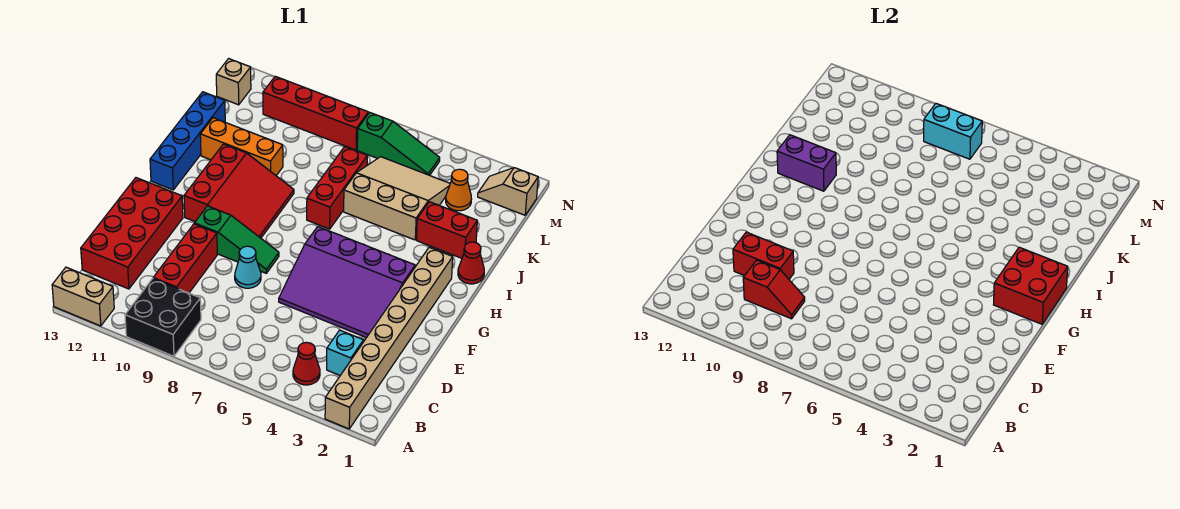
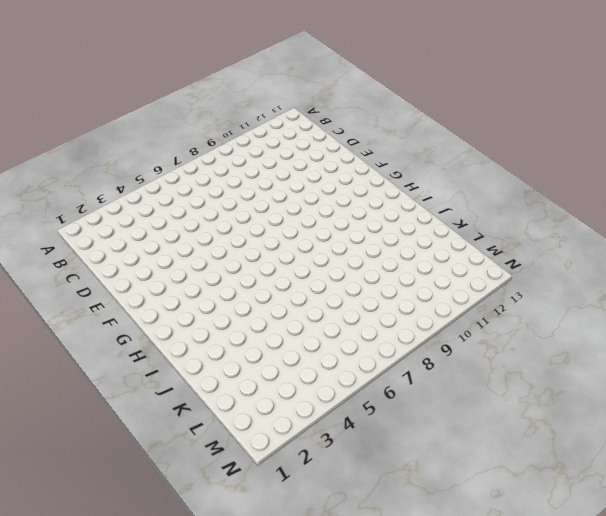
none -> tan 1x8 brick [325,247,453,429]
none -> black 2x2 brick [125,279,201,356]
none -> tan 1x2 brick [52,267,114,326]

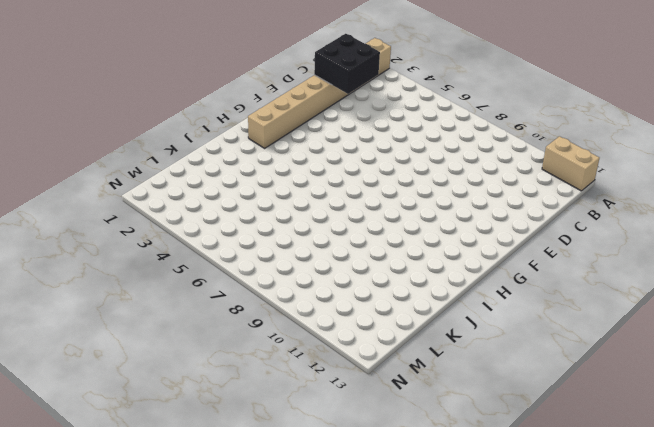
black 2x2 brick [314,34,380,94] -> black 2x2 brick moved to [125,279,201,356]
none -> red 1x1 cone [293,342,320,385]
none -> cyan 1x1 brick [327,330,364,375]
none -> red 1x3 brick [153,224,217,293]

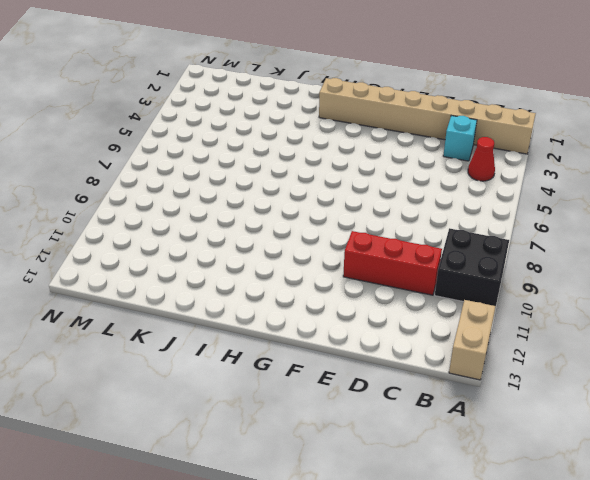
none -> red 2x4 brick [81,178,183,289]
none -> purple 3x4 slope [279,227,415,338]
none -> cyan 1x1 cone [235,246,261,288]

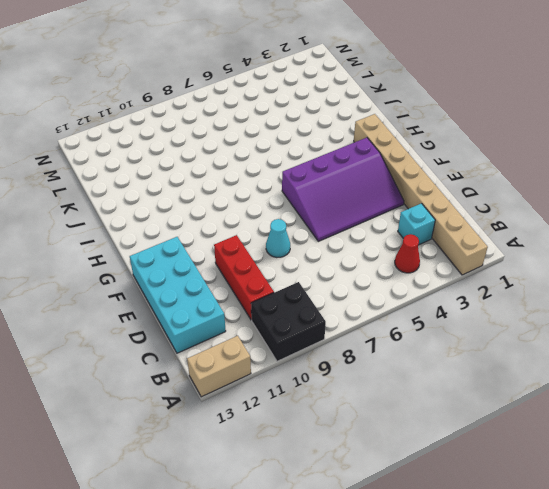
cyan 2x4 brick [130,237,226,353] -> red 2x4 brick [81,178,183,289]
none -> green 1x3 slope [195,206,279,273]
none -> red 3x3 slope [184,144,294,238]
none -> blue 1x4 brick [150,92,225,190]

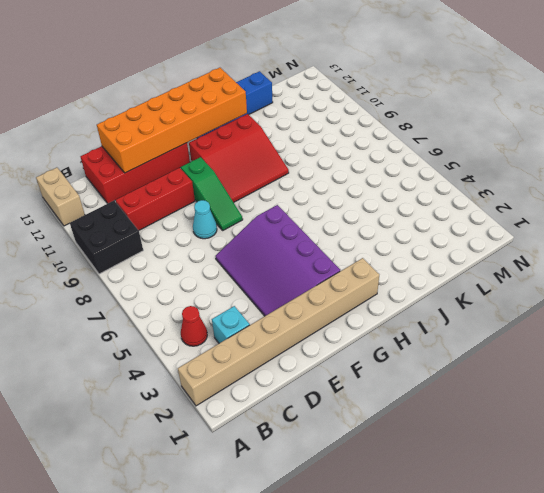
orange 2x6 brick [97,68,247,173] -> purple 1x2 brick [777,135,836,191]
none -> red 1x1 cone [458,242,484,284]
none -> red 1x3 brick [307,147,367,229]
none -> red 1x2 brick [417,202,477,258]

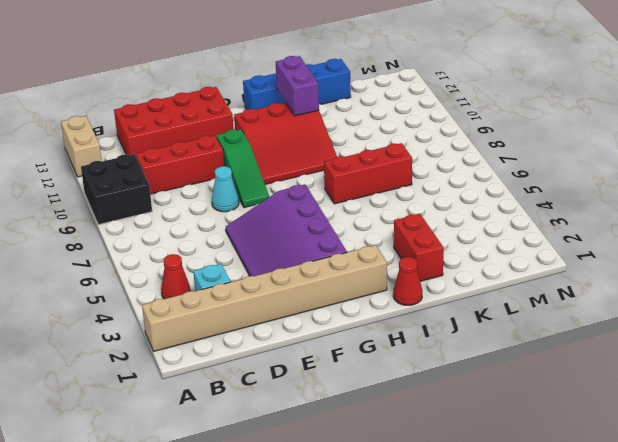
none -> tan 3x3 slope [344,157,450,240]
none -> orange 1x3 brick [200,118,283,176]
none -> orange 1x1 cone [446,169,471,211]

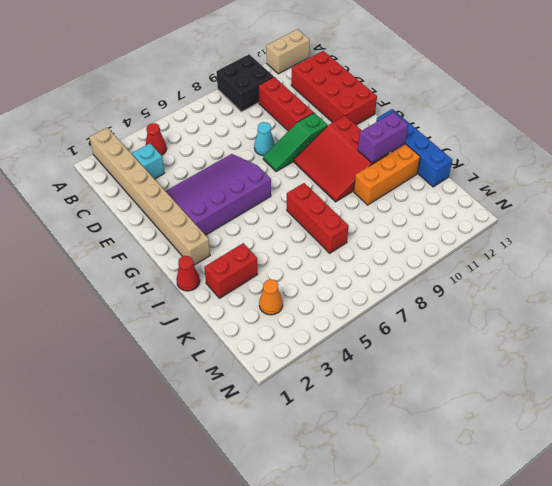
none -> tan 3x3 slope [344,157,450,240]
none -> tan 1x2 slope [478,168,538,215]
none -> green 1x3 slope [357,112,440,175]

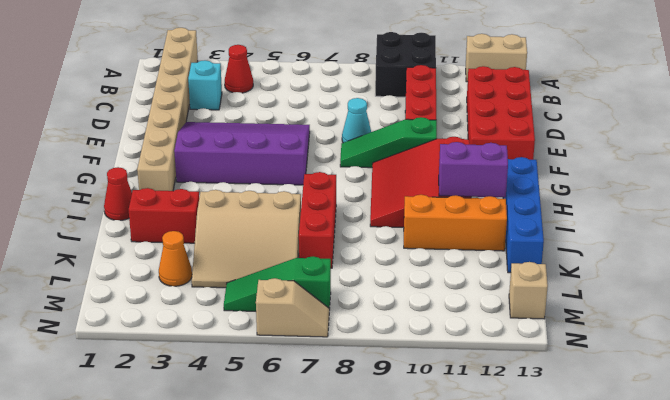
tan 1x2 slope [256,278,329,337] -> tan 1x2 slope moved to [478,168,538,215]
none -> red 1x4 brick [263,76,368,150]
none -> red 1x2 slope [743,260,805,319]
none -> red 1x2 brick [733,232,794,279]

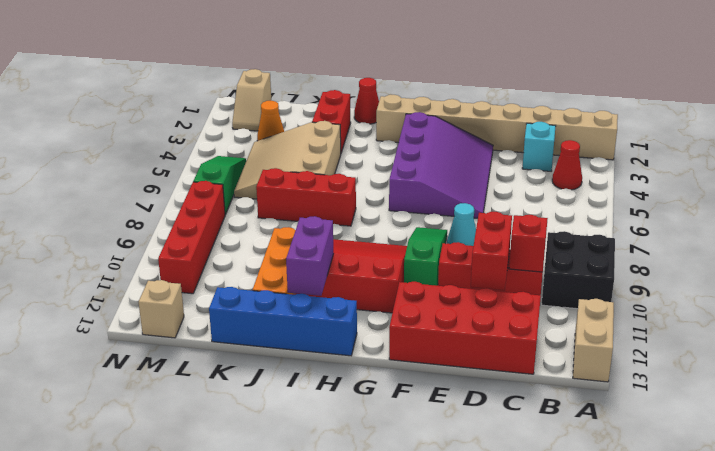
none -> red 2x2 brick [994,247,1068,324]
none -> cyan 1x2 brick [924,104,982,159]

